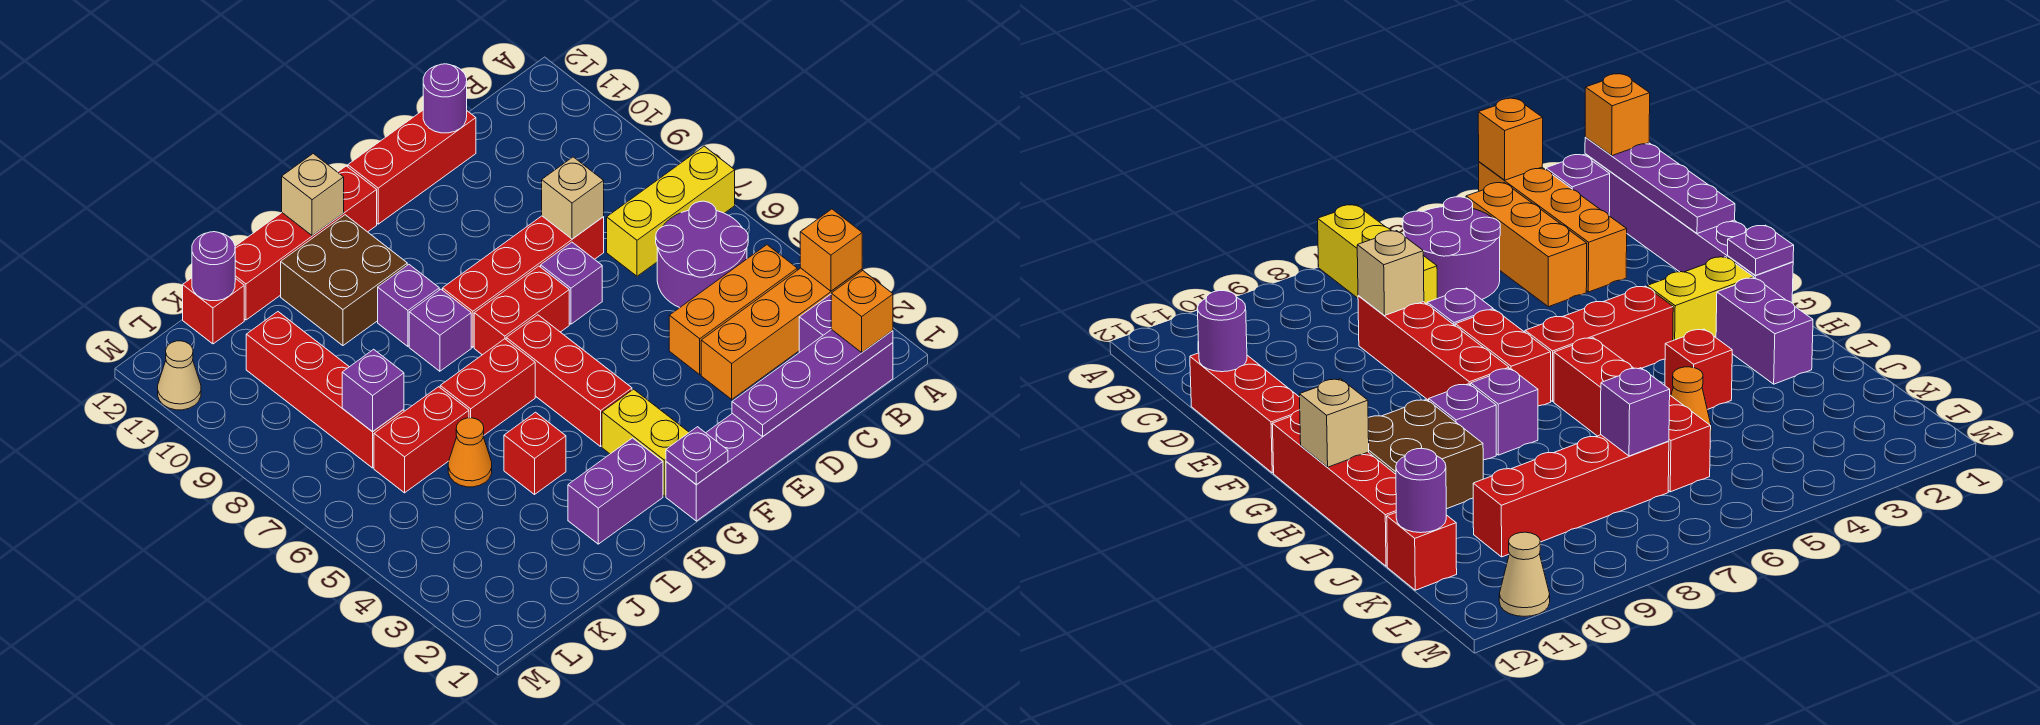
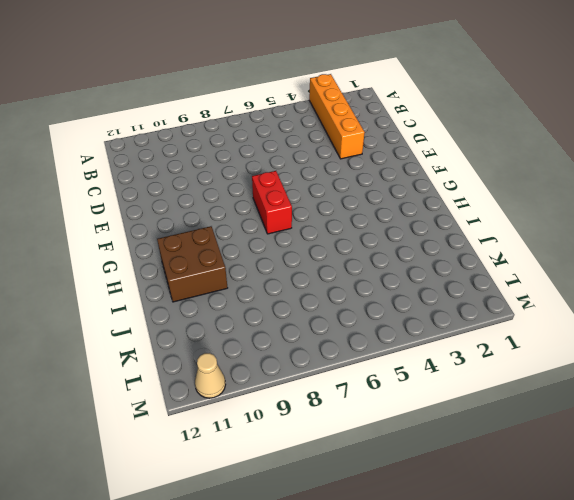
none -> yellow 1x3 brick [607,146,735,276]
none -> purple 1x6 brick [666,343,893,521]
none -> purple 1x1 brick [799,294,831,353]
none -> orange 1x3 brick [669,245,797,375]

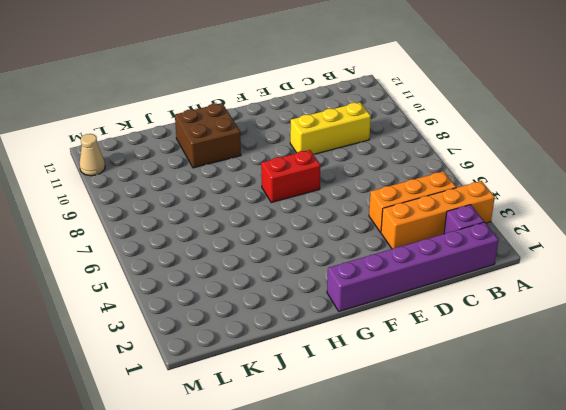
yellow 1x3 brick [290,102,371,155] -> yellow 1x3 brick moved to [607,146,735,276]
none -> purple 2x2 round brick [656,201,748,308]
none -> red 1x4 brick [443,216,604,347]
none -> red 1x3 brick [348,111,476,224]
none -> purple 1x1 brick [541,242,602,324]

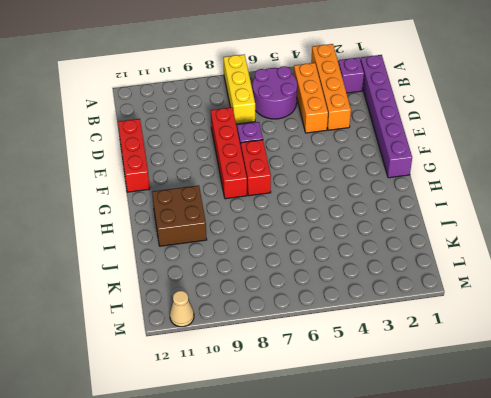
none -> yellow 1x2 brick [602,389,689,496]
none -> red 1x3 brick [506,315,632,446]
none -> red 1x4 brick [235,166,377,320]
none -> purple 1x2 brick [568,438,663,544]

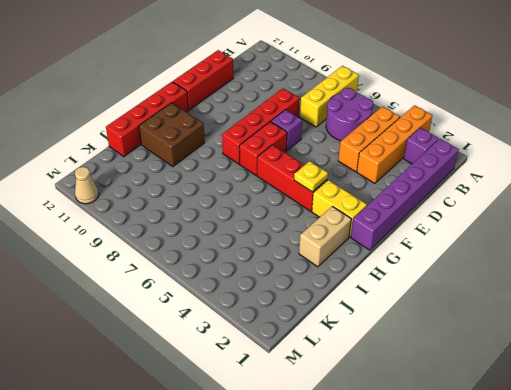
yellow 1x1 plate [294,161,328,192] -> none
tan 1x2 brick [299,206,351,267] -> purple 1x2 brick [568,438,663,544]
none -> red 1x2 brick [440,339,535,435]
none -> purple 1x1 brick [409,289,471,371]
none -> purple 1x1 brick [378,265,439,346]
none -> red 1x1 brick [504,412,566,494]

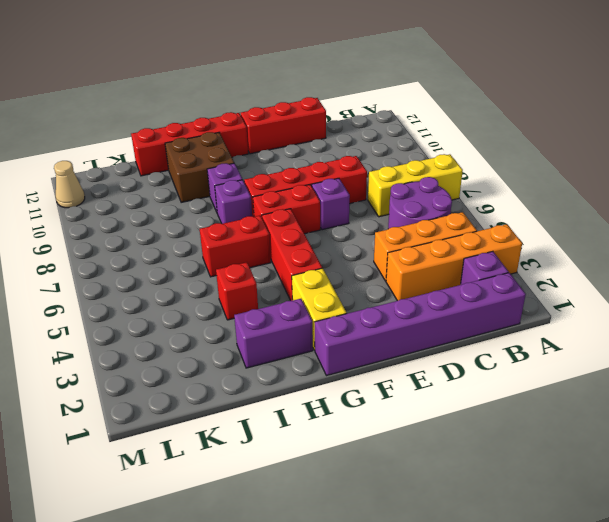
none -> orange 1x1 cone [448,418,492,487]
none -> red 1x2 brick [374,387,469,493]
none -> red 1x4 brick [246,312,404,468]
none -> red 1x1 brick [183,278,244,344]

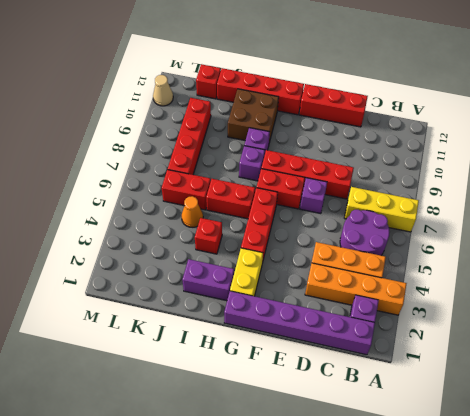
none -> orange 1x1 brick [800,209,862,291]
none -> purple 1x4 plate [732,329,893,437]
none -> tan 1x1 brick [542,157,604,239]
none -> purple 1x1 round brick [423,64,467,133]

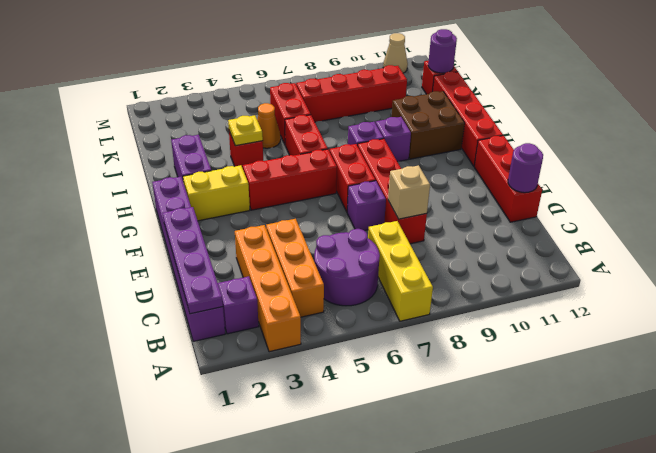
yellow 1x1 plate [228,115,263,146] -> none
none -> orange 1x1 brick [800,209,862,291]
none -> purple 1x1 plate [666,427,728,484]
none -> tan 1x1 brick [282,154,344,236]
none -> purple 1x1 brick [342,349,404,432]

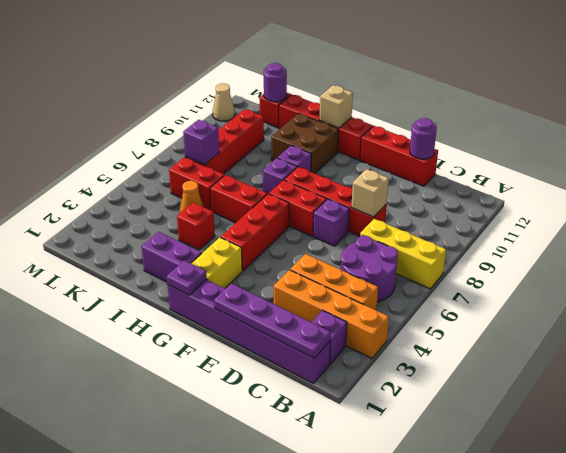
none -> orange 1x1 brick [800,209,862,291]
none -> orange 1x1 brick [831,270,893,352]

